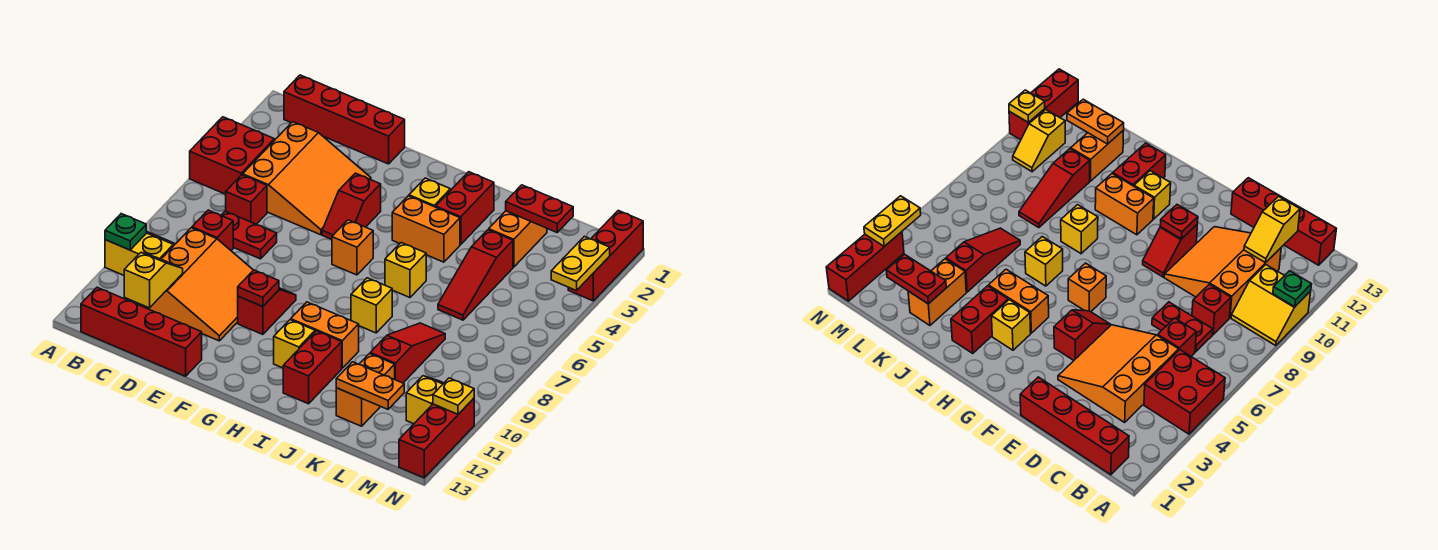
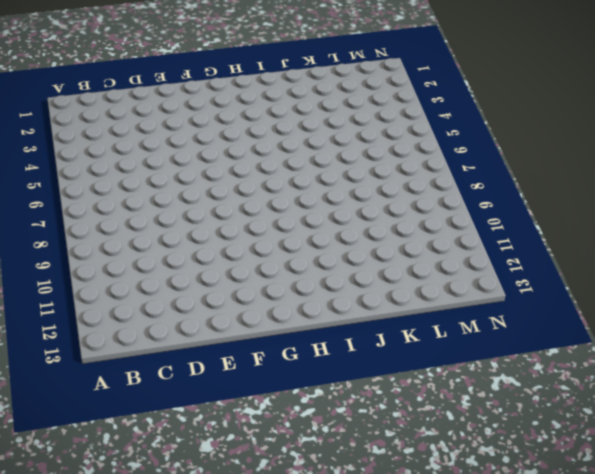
none -> red 2x2 brick [190,117,274,194]
none -> yellow 2x2 slope [105,231,175,275]
none -> red 1x4 brick [284,75,405,164]
none -> red 1x4 brick [81,287,202,376]

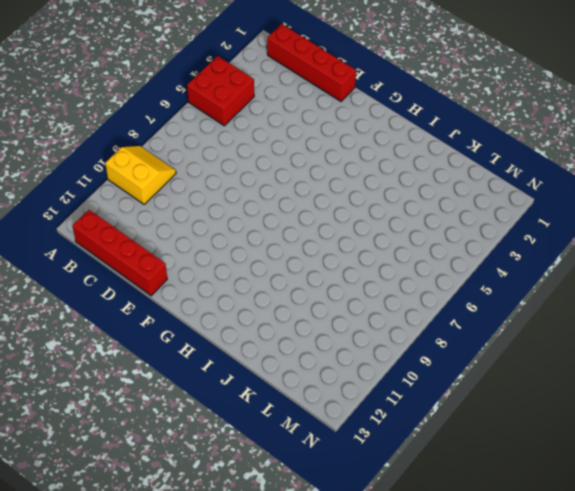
none -> orange 3x3 slope [243,122,371,235]
none -> red 1x1 brick [226,175,267,224]
none -> red 1x2 plate [221,211,277,259]
none -> red 1x1 brick [192,210,233,250]

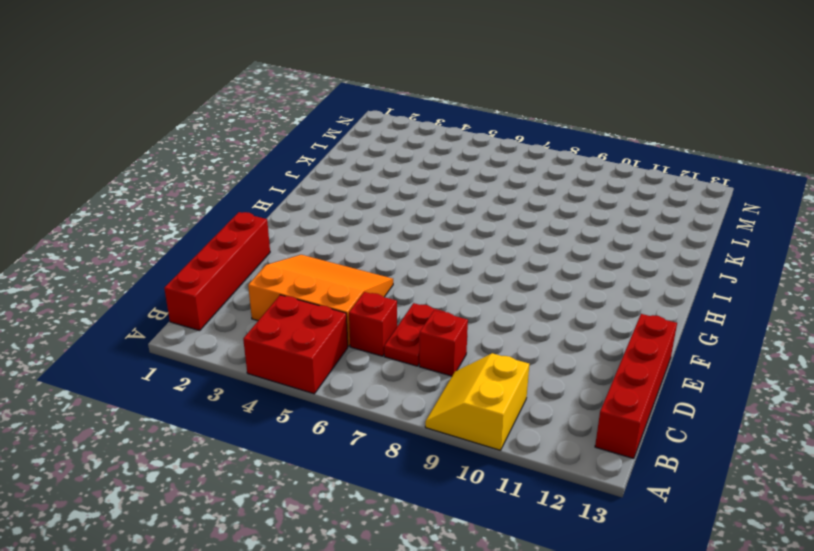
none -> orange 3x3 slope [141,228,253,341]
none -> red 1x2 slope [322,173,381,239]
none -> red 1x2 slope [238,288,296,335]
none -> orange 1x1 brick [332,220,373,275]

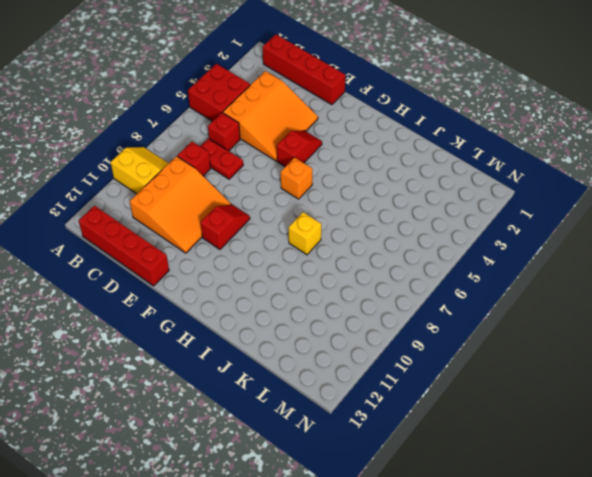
red 1x2 slope [277,131,322,167] -> red 1x2 slope turned to [322,173,381,239]
none -> yellow 1x1 brick [409,178,450,207]
none -> orange 1x2 brick [392,196,460,262]
none -> orange 1x2 brick [291,302,359,368]
none -> yellow 1x1 brick [274,320,315,368]

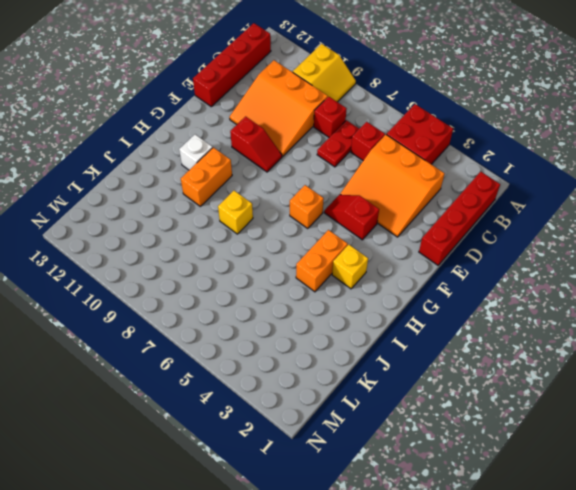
white 1x1 brick [179,134,212,170] -> yellow 1x1 brick [274,320,315,368]
none -> red 1x2 brick [436,172,494,245]
none -> yellow 1x1 brick [385,243,426,298]
none -> red 1x2 brick [283,331,342,404]
none -> orange 1x2 brick [489,211,547,267]

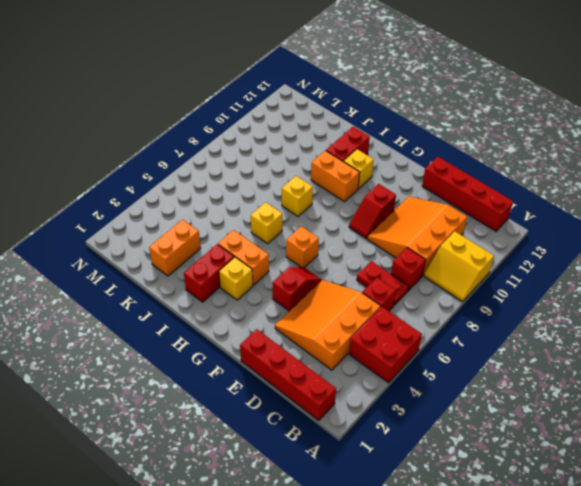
none -> red 1x3 slope [438,230,513,320]
none -> red 1x3 slope [370,323,445,383]
none -> orange 1x2 brick [336,354,395,426]
none -> yellow 1x2 slope [406,376,444,424]

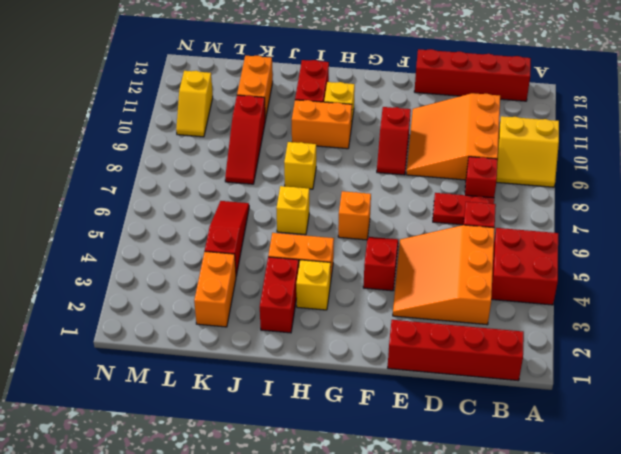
none -> red 1x3 brick [568,210,643,301]
none -> red 1x3 brick [399,398,474,478]
none -> green 1x1 plate [105,214,146,250]
none -> yellow 1x2 slope [124,253,183,308]

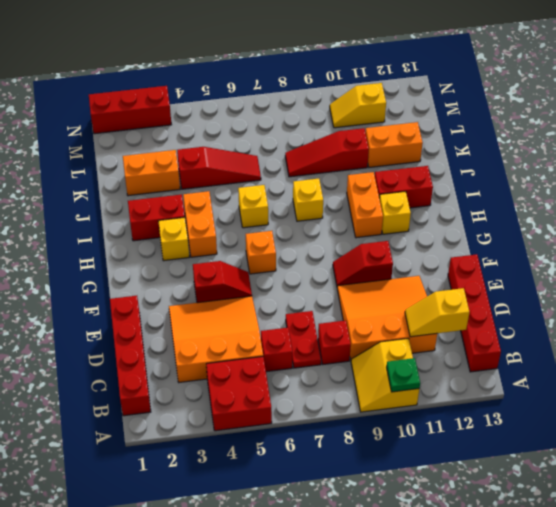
none -> red 1x3 brick [399,398,474,478]
none -> red 1x1 plate [238,270,279,307]
none -> red 1x2 plate [506,185,573,232]
none -> orange 1x2 plate [336,362,404,409]

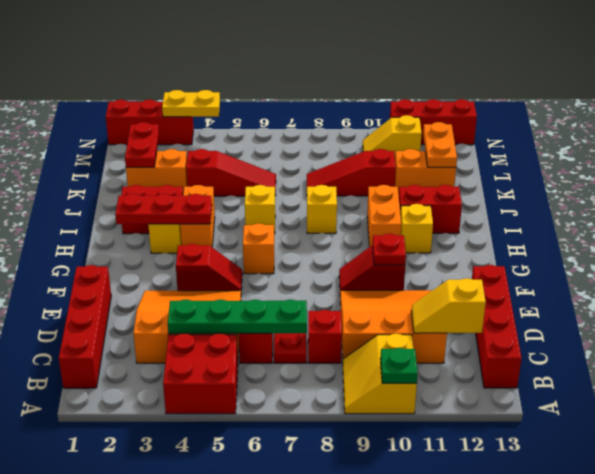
green 1x4 plate [168,299,307,333] -> none
red 1x3 plate [115,194,212,224] -> none
none -> yellow 1x1 plate [433,378,474,414]

